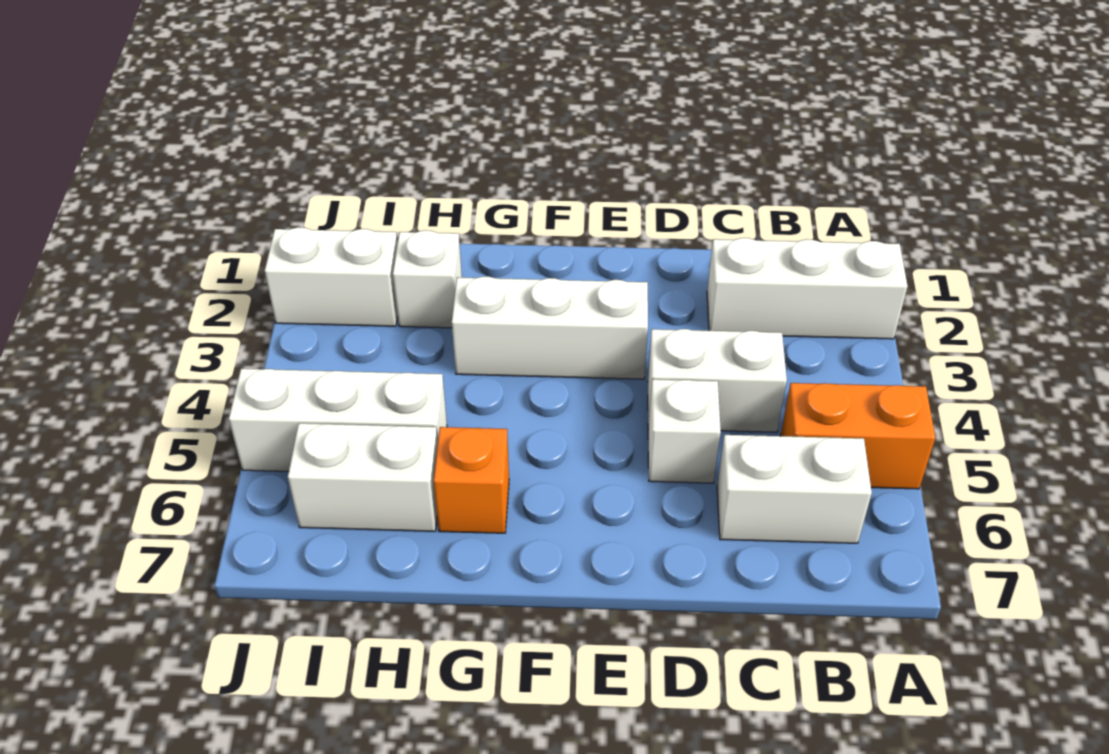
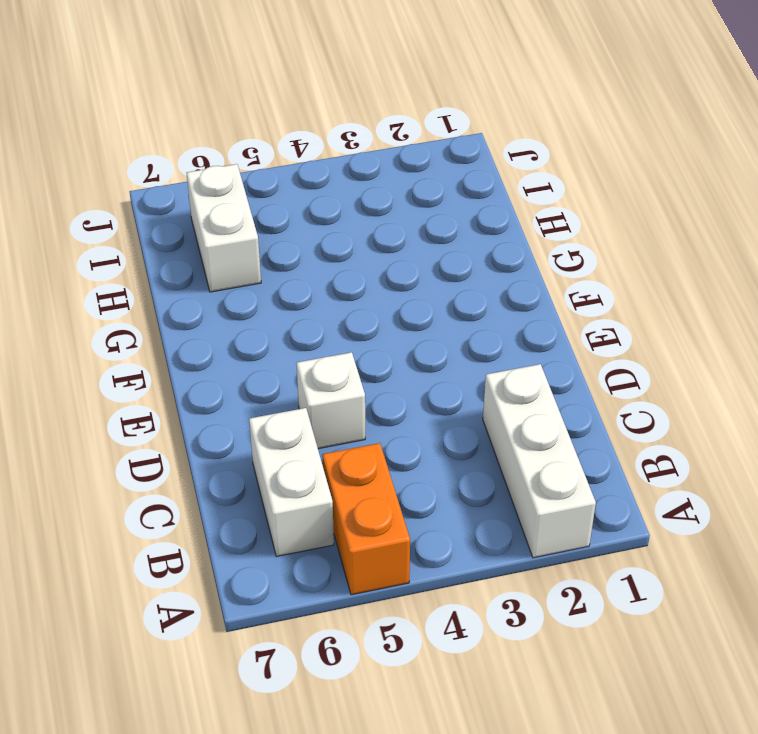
none -> white 1x2 brick [648,329,787,432]
none -> white 1x3 brick [452,277,648,379]

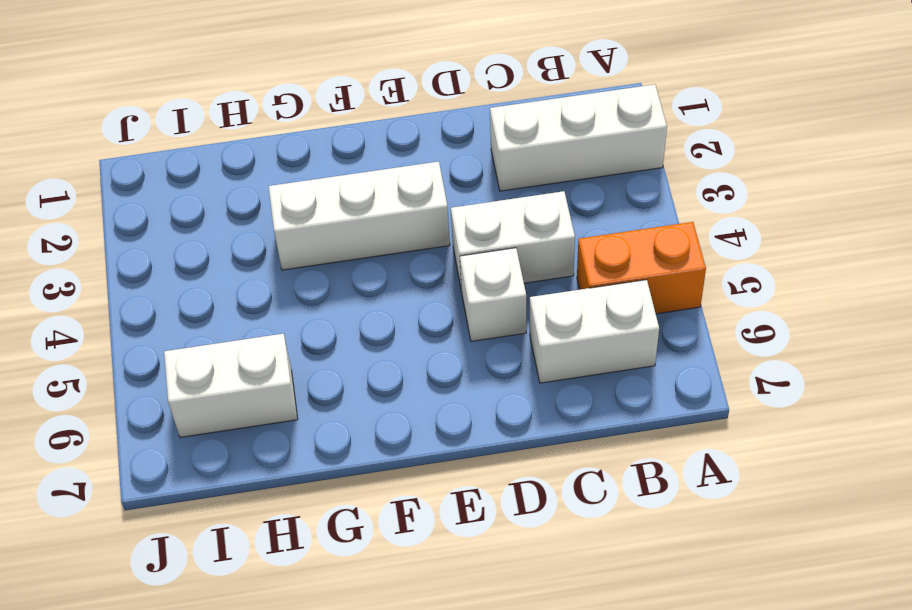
none -> orange 1x1 brick [434,427,509,533]
none -> white 1x1 brick [393,230,462,328]

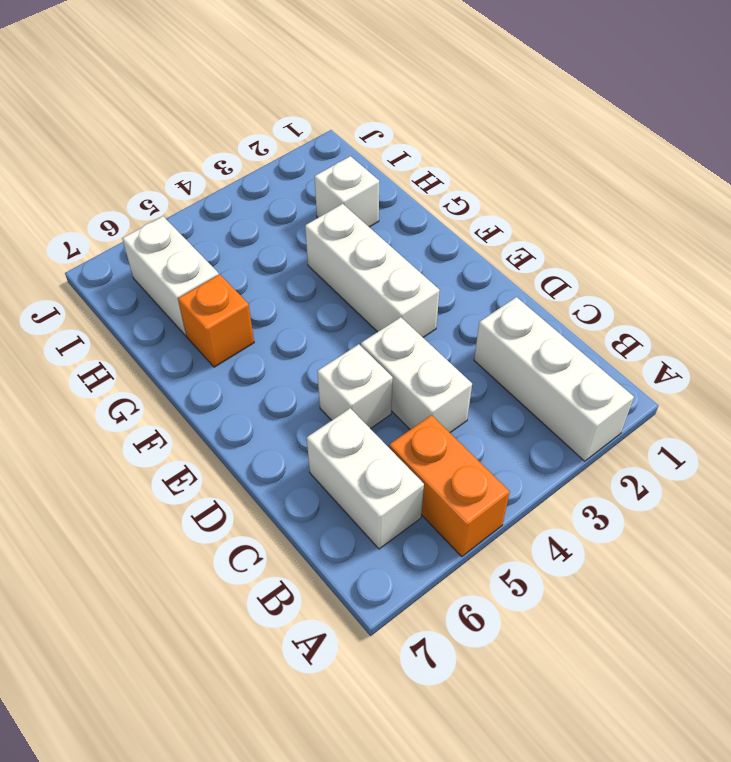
none -> white 1x3 brick [229,369,447,472]
none -> white 1x2 brick [265,227,398,326]

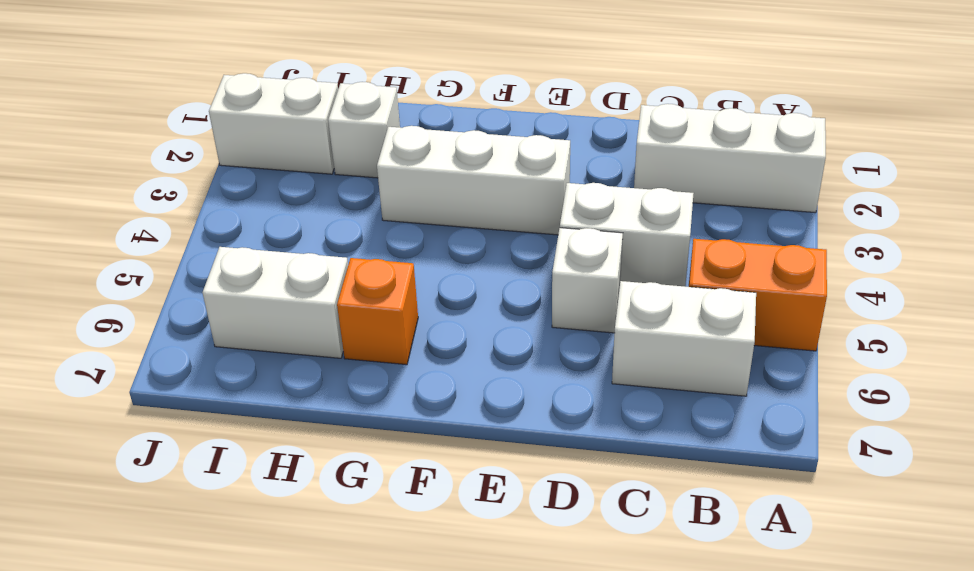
none -> white 1x3 brick [229,369,447,472]

